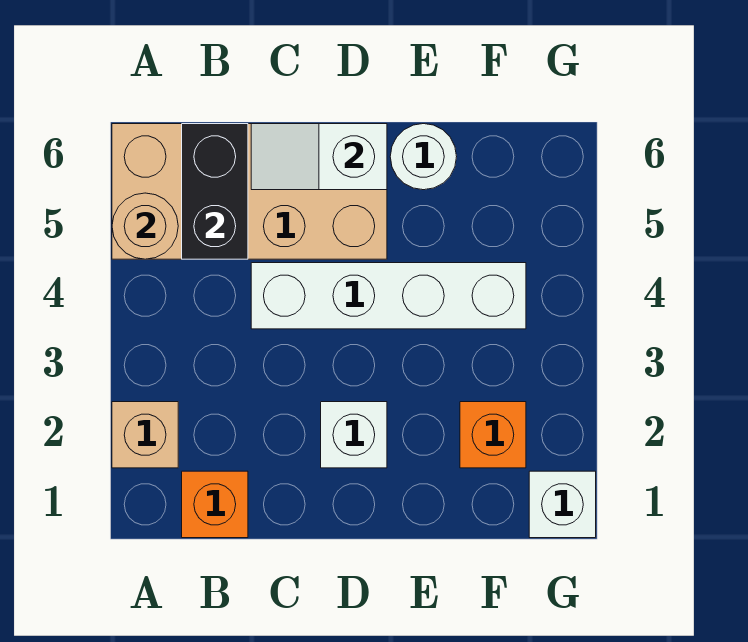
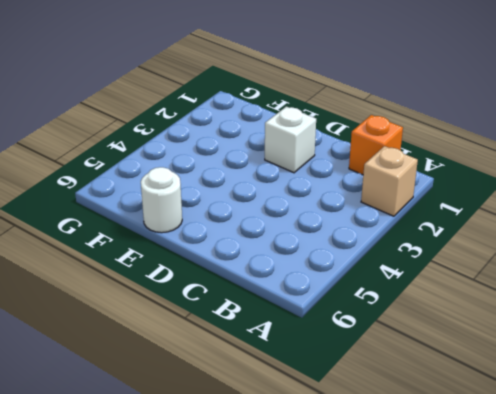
none -> tan 2x4 brick [112,124,387,259]
none -> white 1x4 brick [251,263,526,329]

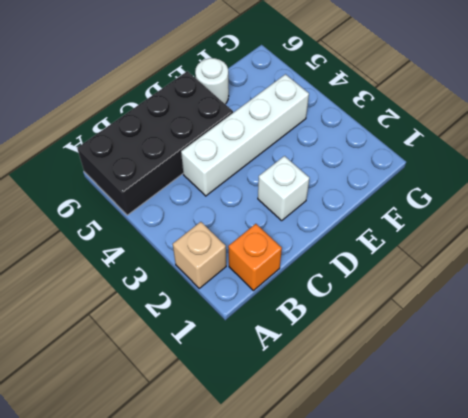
black 2x4 brick [77,71,233,215] -> tan 2x4 brick [112,124,387,259]
none -> orange 1x1 brick [460,402,526,468]
none -> white 1x1 brick [529,471,596,538]

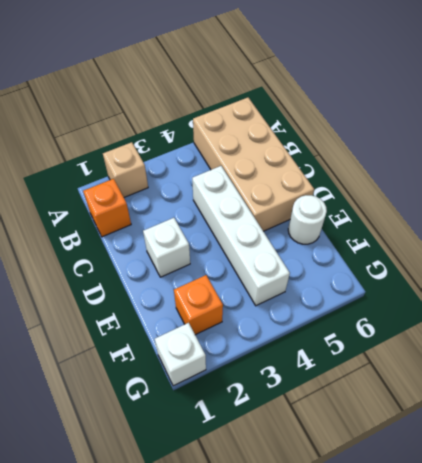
none -> tan 1x1 round brick [112,193,178,259]
none -> black 1x2 brick [182,124,248,259]

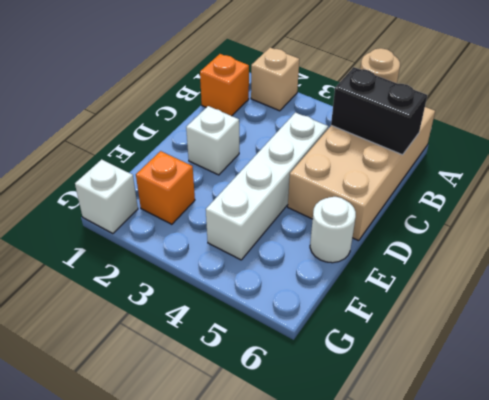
none -> white 1x2 slope [251,124,387,190]

